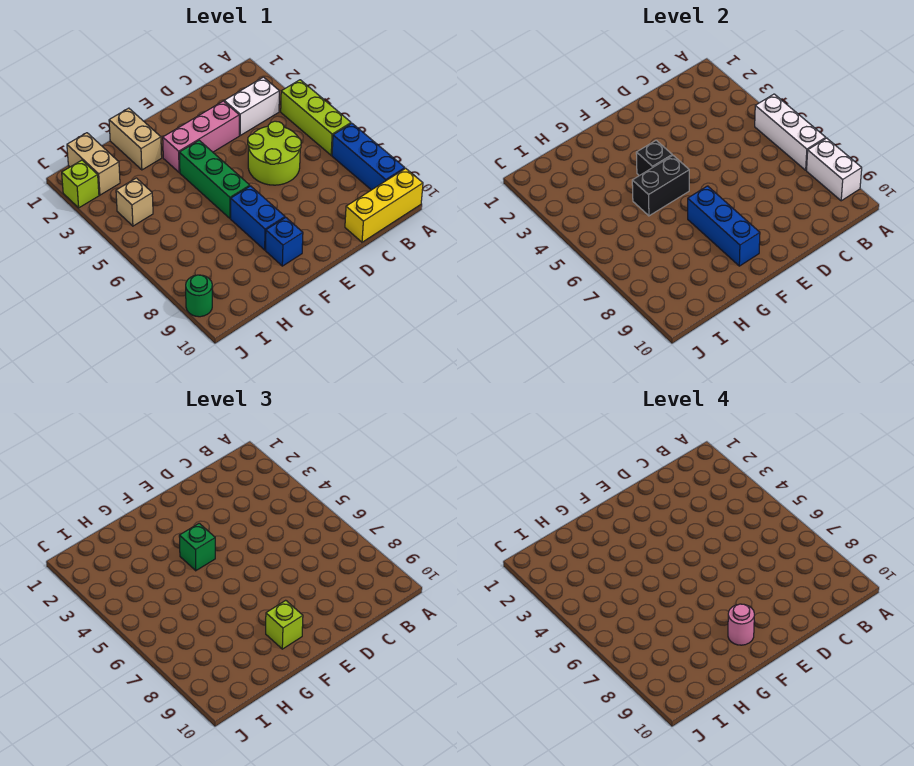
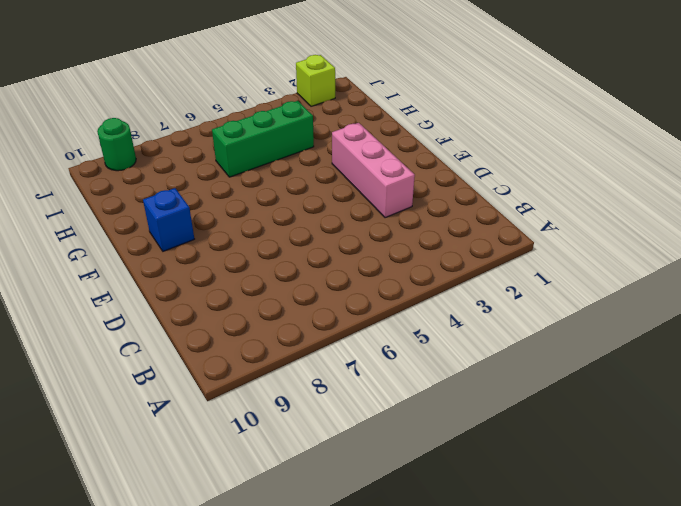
green 1x3 brick [212,101,314,177] -> green 1x3 brick moved to [179,140,250,218]
none -> lime 1x3 brick [281,80,351,155]
none -> blue 1x3 brick [332,123,405,190]
none -> yellow 1x3 brick [345,168,423,242]

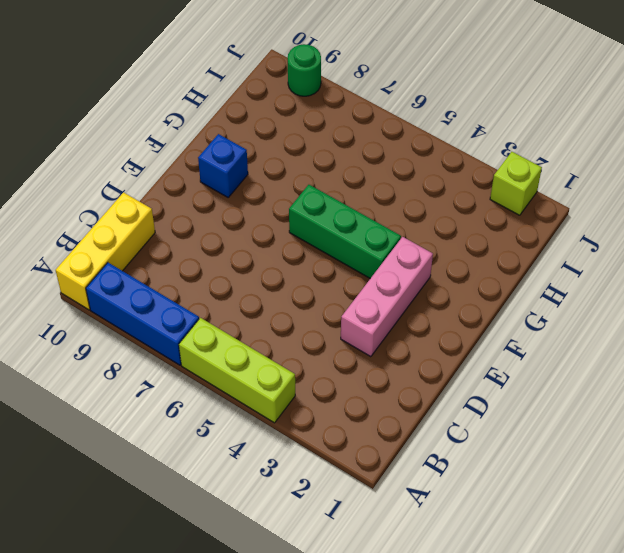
none -> white 1x2 brick [224,77,279,135]
none -> lime 2x2 round brick [248,121,301,185]
none -> blue 1x2 brick [231,186,285,250]

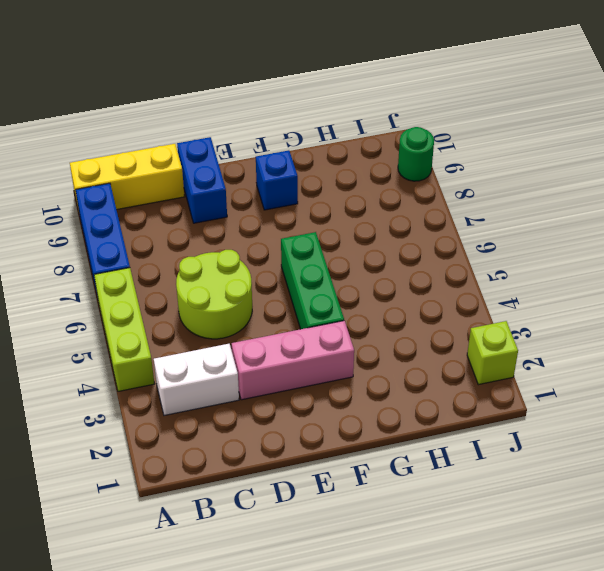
blue 1x2 brick [177,137,227,223] -> blue 1x2 brick moved to [231,186,285,250]
none -> tan 1x2 brick [109,108,162,170]
none -> tan 1x2 brick [67,133,120,195]
none -> tan 1x1 brick [116,178,153,226]

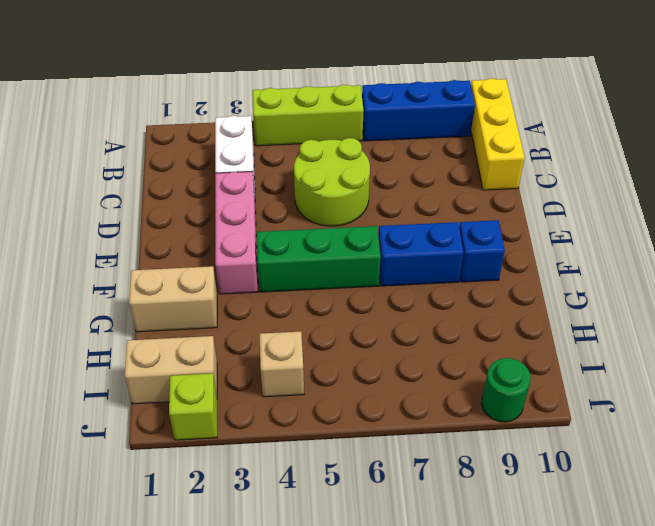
none -> white 1x3 brick [755,94,826,170]
none -> white 1x2 brick [807,138,862,201]
none -> black 1x1 brick [636,140,672,176]

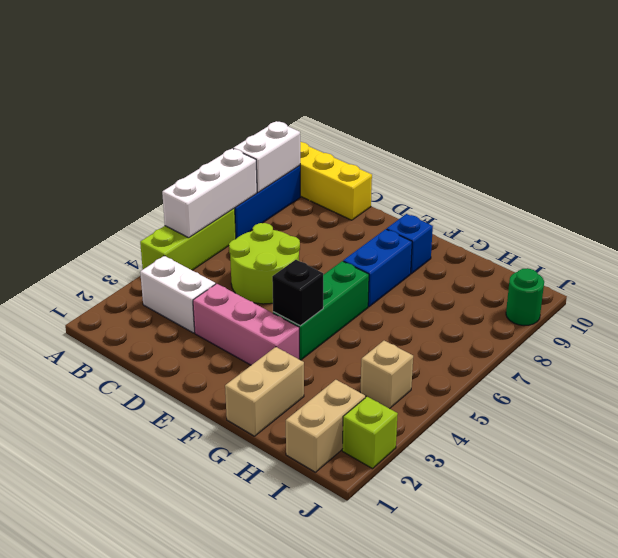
none -> black 1x2 brick [632,155,689,216]
none -> blue 1x3 brick [688,186,760,266]
none -> green 1x1 brick [179,523,215,571]

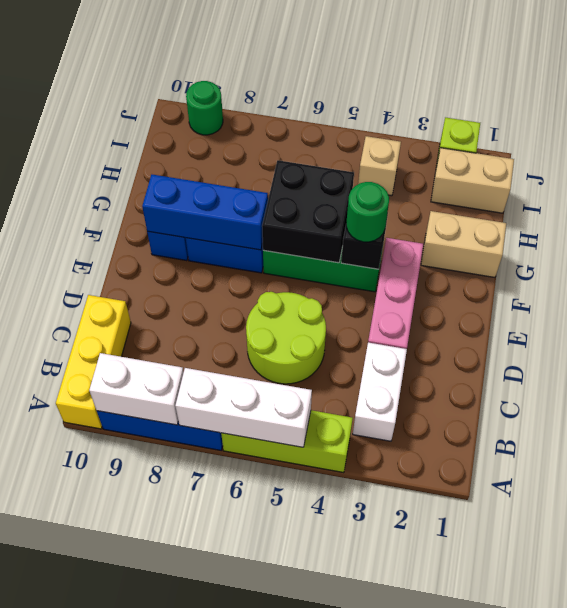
green 1x1 round brick [346,182,389,242] -> green 1x1 brick [179,523,215,571]
black 2x2 brick [262,160,354,263] -> black 1x2 brick [632,155,689,216]
none -> lime 1x1 brick [266,600,303,649]
none -> pink 1x1 round brick [728,604,754,645]

